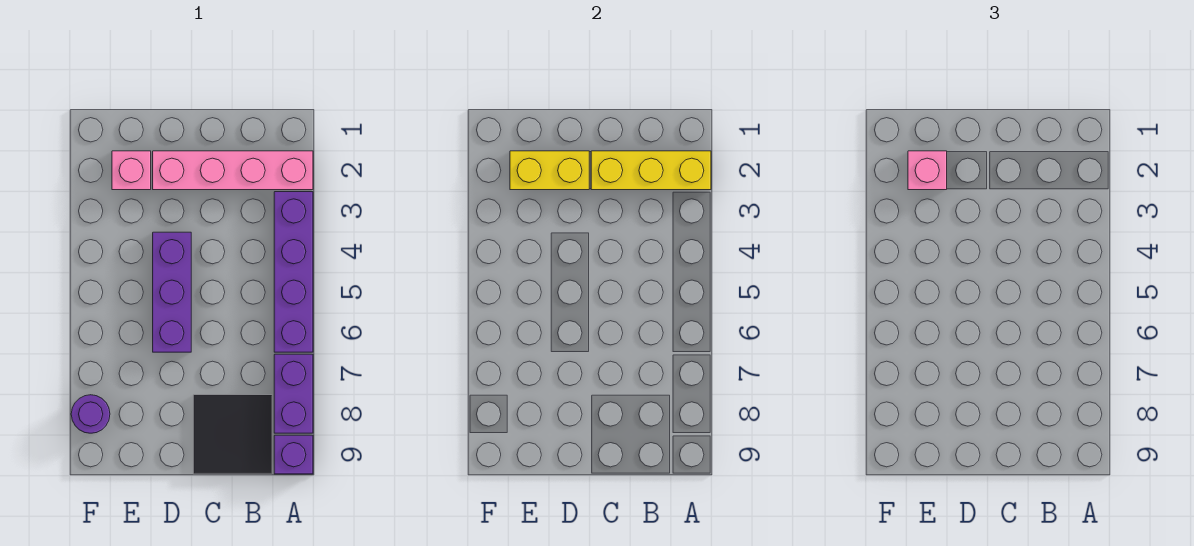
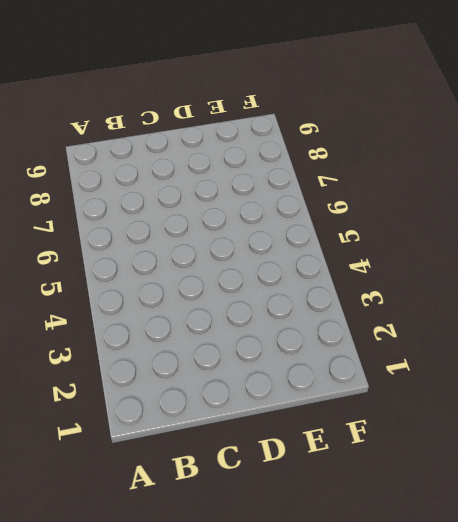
none -> pink 1x4 brick [153,151,313,190]
none -> purple 1x4 brick [274,192,313,352]

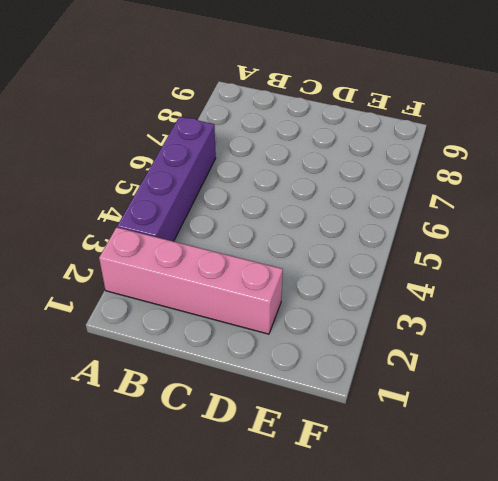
none -> purple 1x2 brick [274,354,313,433]
none -> purple 1x1 brick [274,435,313,474]

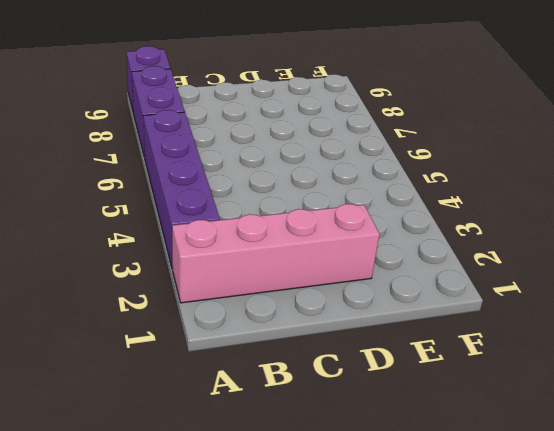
none -> black 2x2 tile [193,395,272,474]
none -> purple 1x3 brick [153,232,191,352]

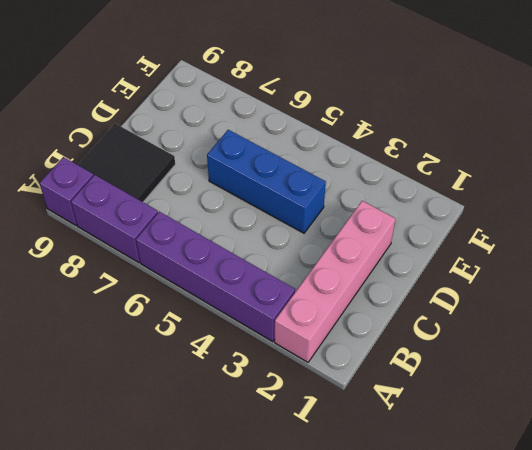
blue 1x3 brick [207,130,326,233] -> purple 1x3 brick [153,232,191,352]
none -> pink 1x1 brick [112,151,151,190]
none -> purple 1x1 round brick [71,395,110,433]

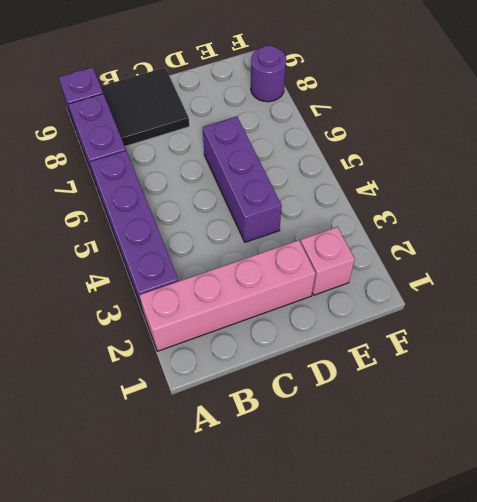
none -> yellow 1x3 brick [591,151,711,190]
none -> yellow 1x2 brick [510,151,589,190]

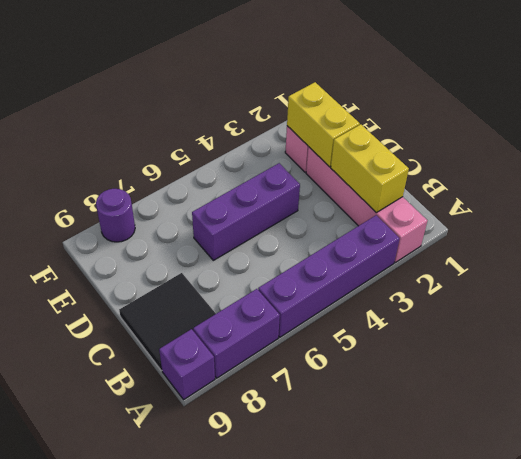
yellow 1x2 brick [331,124,409,213] -> yellow 1x3 brick [591,151,711,190]
none -> pink 1x1 brick [908,151,947,190]

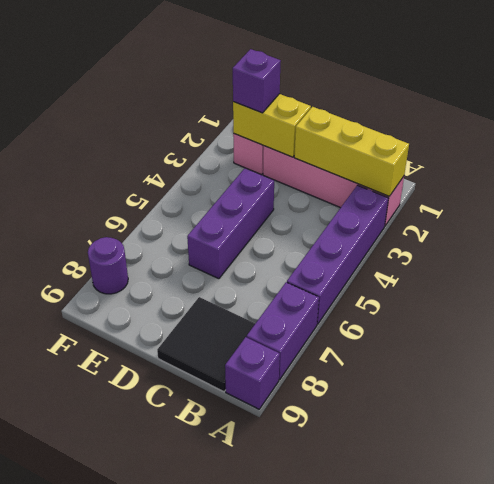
purple 1x1 brick [233,49,281,113] -> pink 1x1 brick [908,151,947,190]

